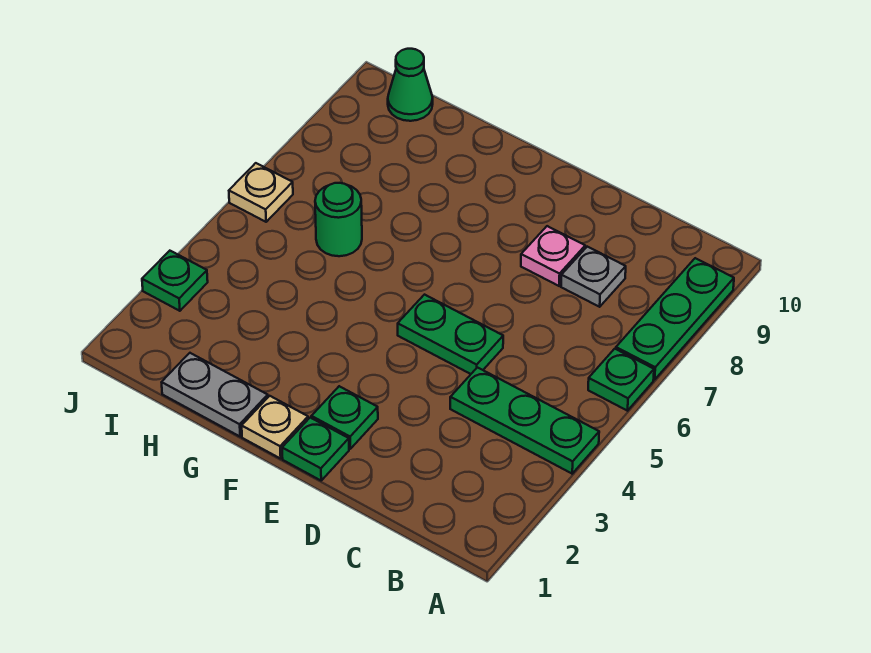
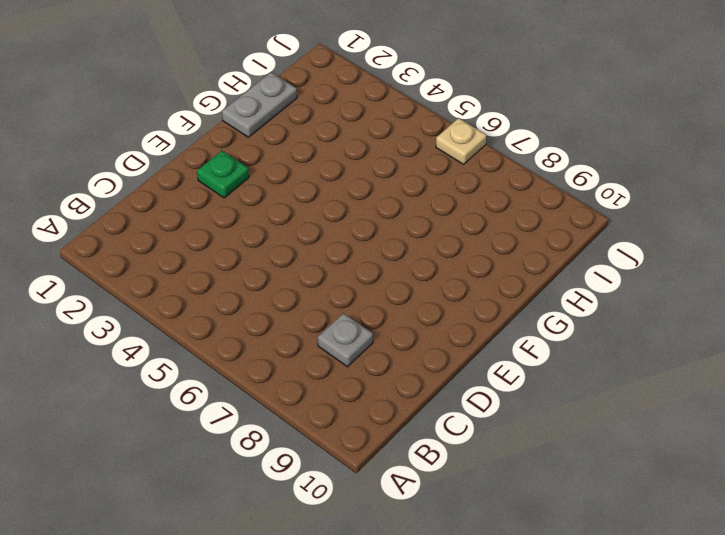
none -> green 1x3 plate [450,367,599,474]
none -> green 1x1 plate [588,349,654,411]
none -> green 1x3 plate [616,258,734,380]

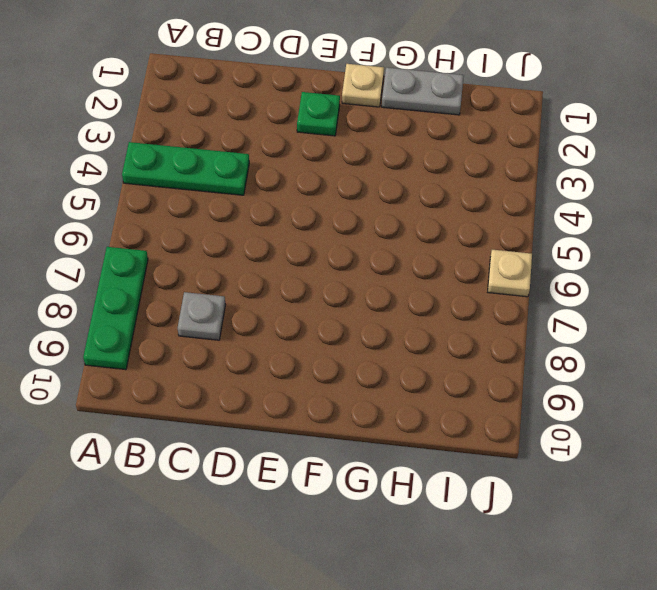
none -> green 1x1 plate [588,349,654,411]
none -> green 1x2 plate [398,295,503,374]
none -> pink 1x1 plate [521,226,585,286]

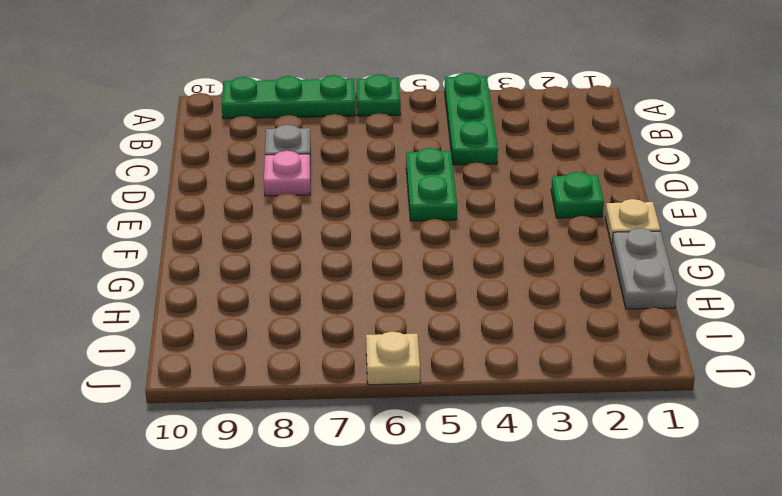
none -> green 1x1 plate [282,418,349,480]
none -> green 1x1 round brick [315,183,362,256]
none -> green 1x1 cone [388,49,433,121]

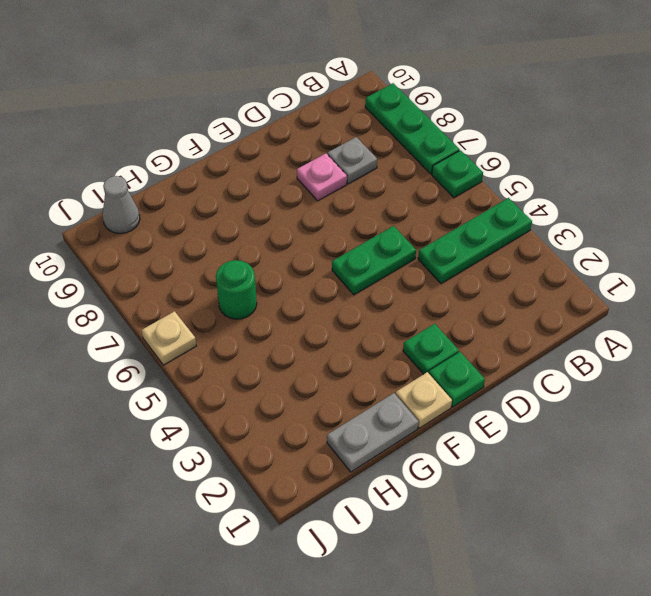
grey 1x1 cone [103,176,140,234] -> green 1x1 cone [388,49,433,121]
none -> green 1x1 plate [142,251,208,311]

